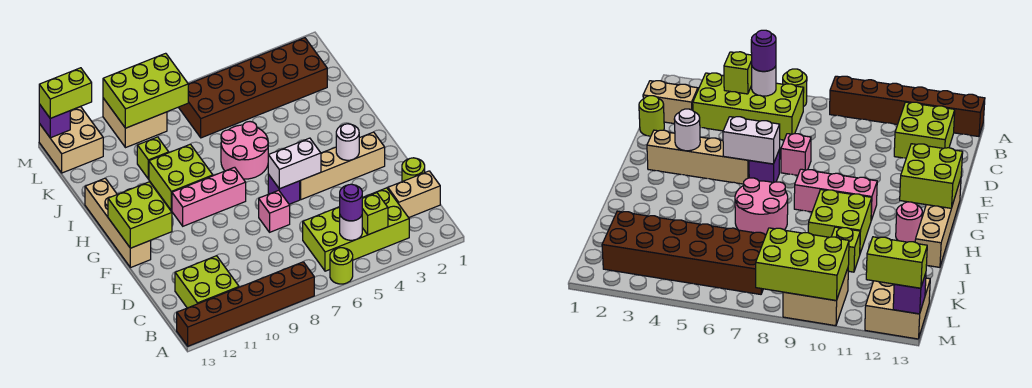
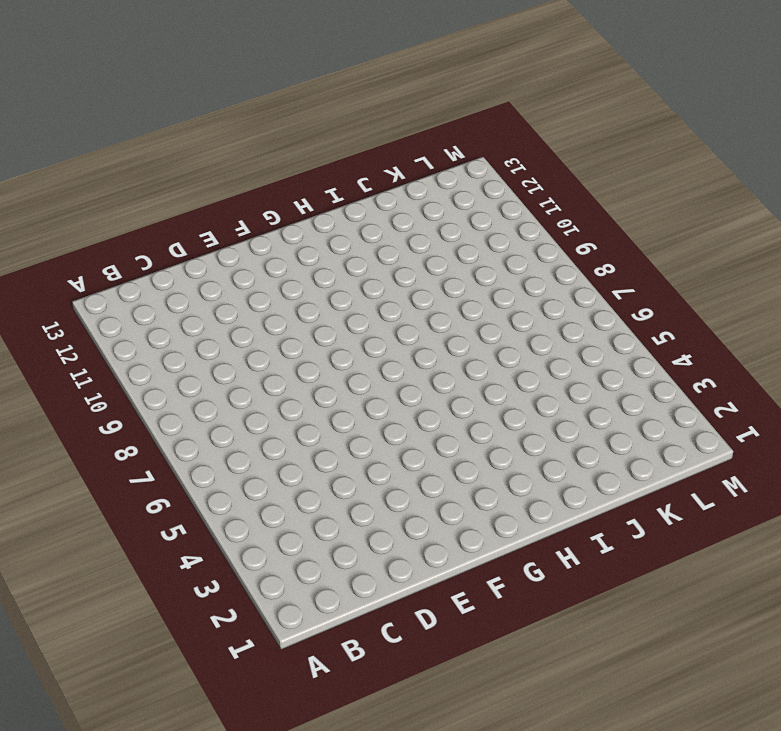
none -> lime 1x1 round brick [330,248,353,284]
none -> brown 1x6 brick [177,262,314,346]
none -> lime 2x4 brick [303,188,409,271]

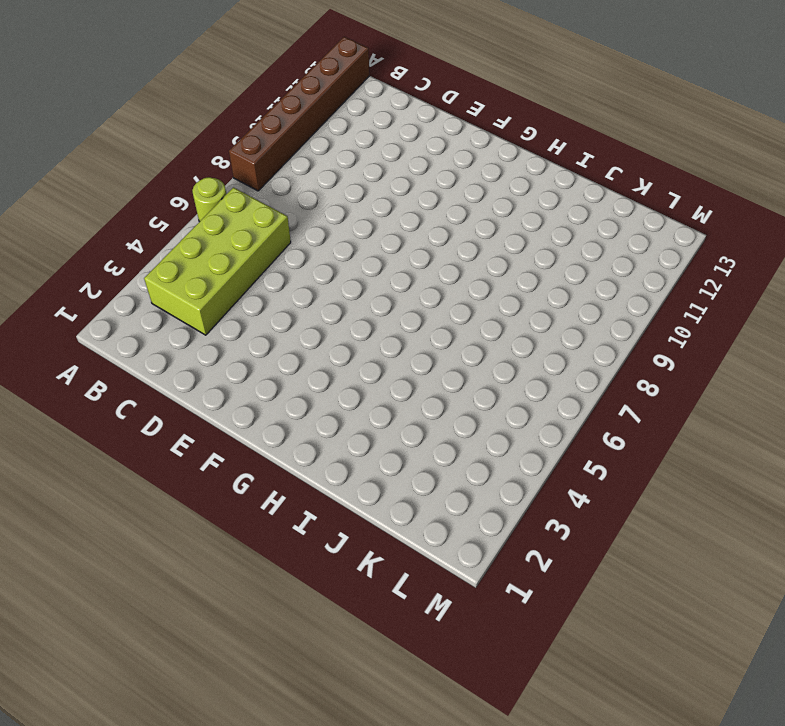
none -> lime 2x2 brick [175,256,239,308]
none -> tan 1x2 brick [388,171,440,218]
none -> lime 1x1 round brick [402,158,425,182]

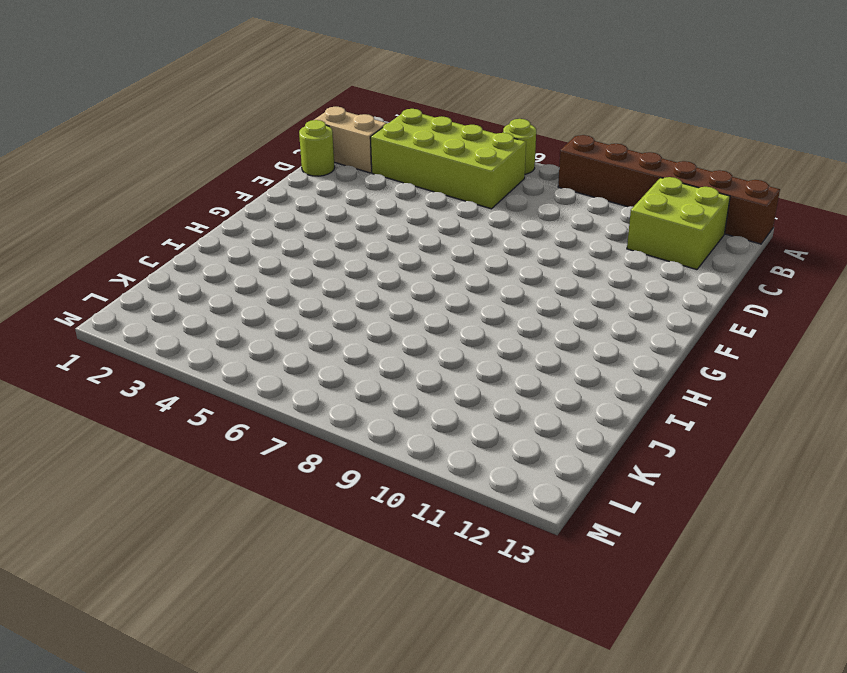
none -> pink 1x1 brick [259,190,290,232]
none -> tan 1x4 brick [300,132,385,200]
none -> purple 1x1 brick [268,174,300,204]

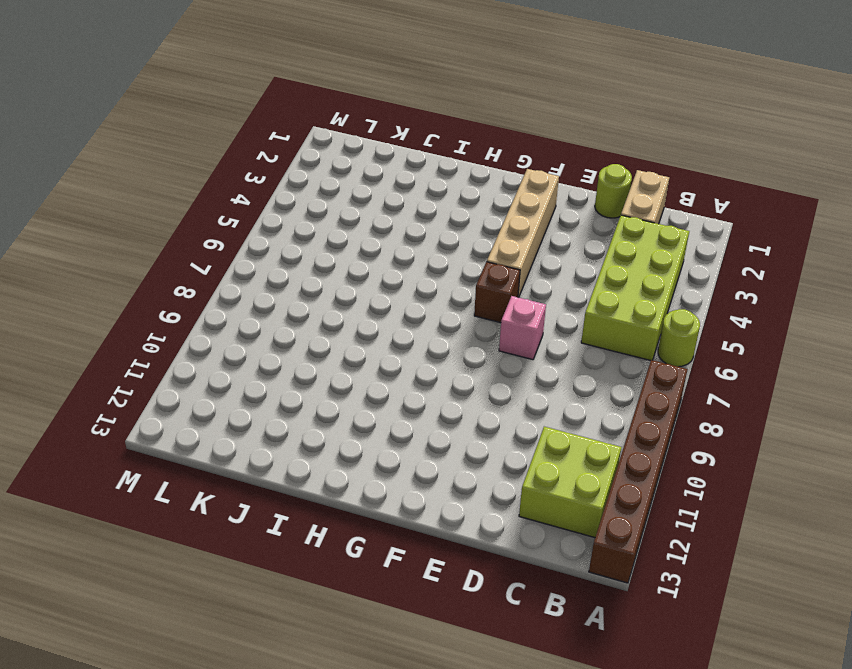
brown 1x1 brick [474,262,520,323] -> purple 1x1 brick [268,174,300,204]
none -> tan 1x4 brick [85,178,151,268]
none -> pink 1x3 brick [172,167,246,226]
none -> pink 2x2 round brick [221,122,268,179]

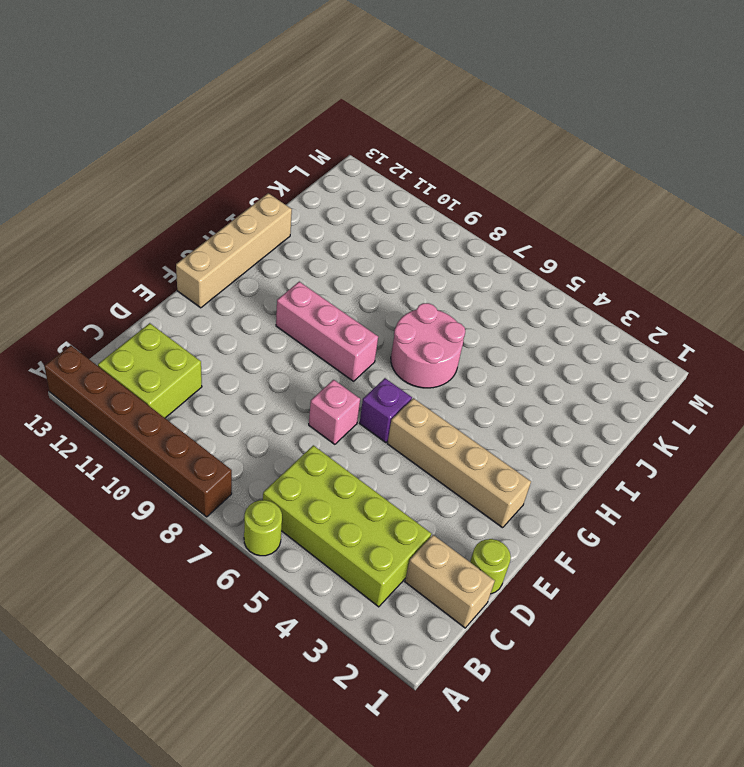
none -> lime 2x2 brick [149,144,213,211]
none -> pink 1x1 round brick [896,202,922,242]
none -> lime 1x1 brick [137,137,169,179]

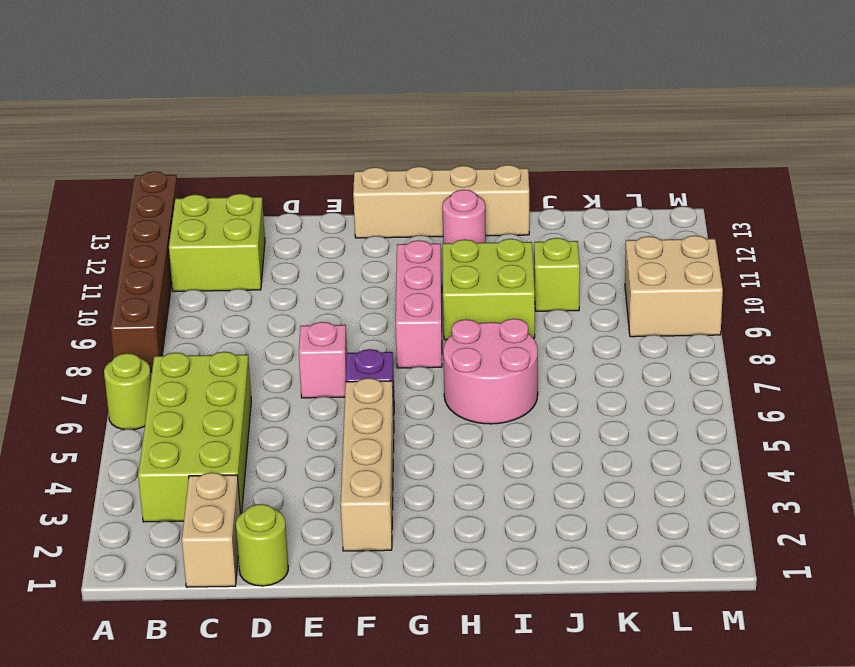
none -> brown 2x6 brick [179,38,327,138]
none -> tan 2x2 brick [39,107,103,173]
none -> lime 1x1 brick [362,193,388,235]

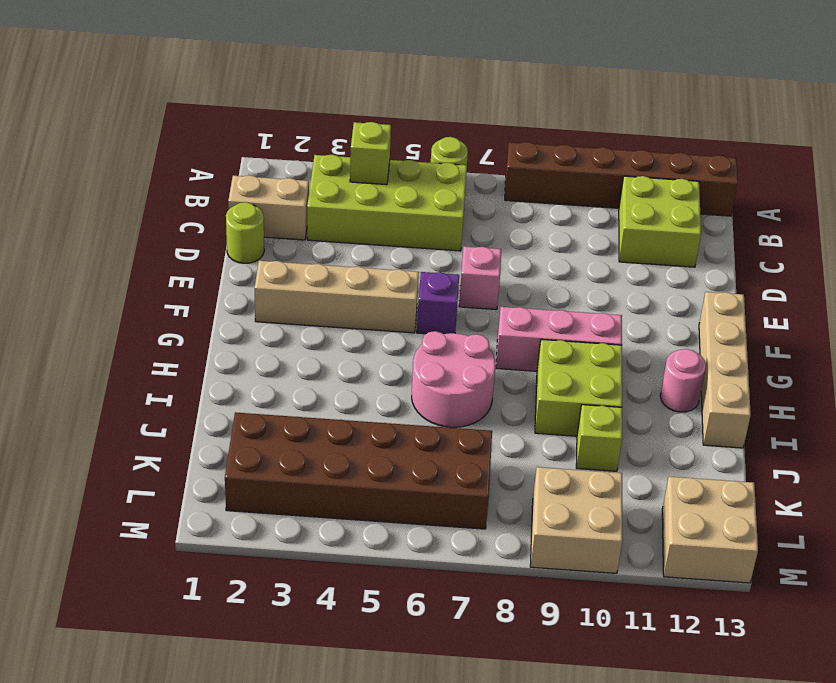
none -> white 1x1 round brick [340,216,362,240]
none -> white 1x1 round brick [336,124,359,160]
none -> white 1x2 brick [268,138,321,189]

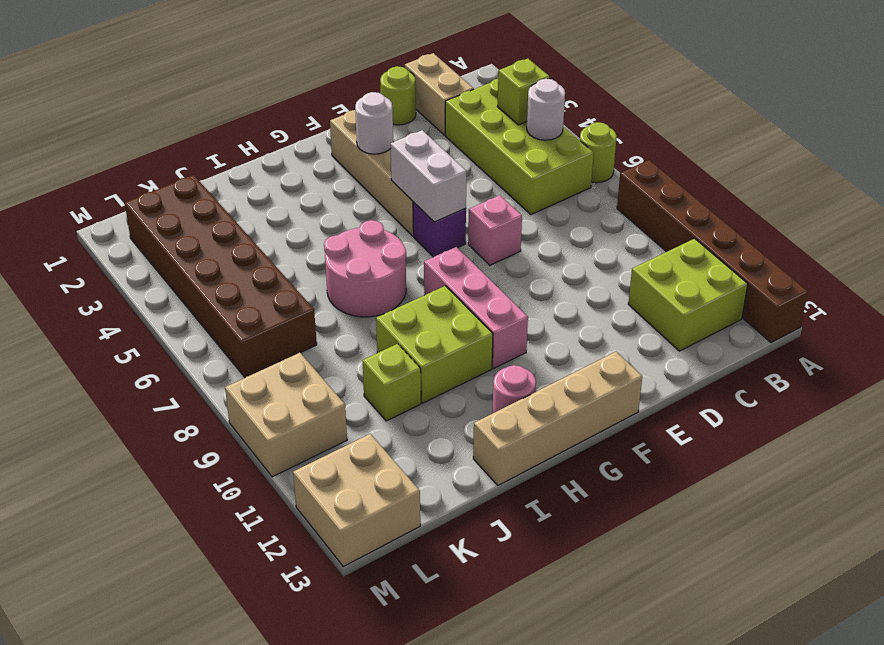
none -> lime 2x2 brick [108,182,172,248]
none -> lime 2x3 brick [103,53,188,128]
none -> purple 1x1 brick [39,104,70,138]

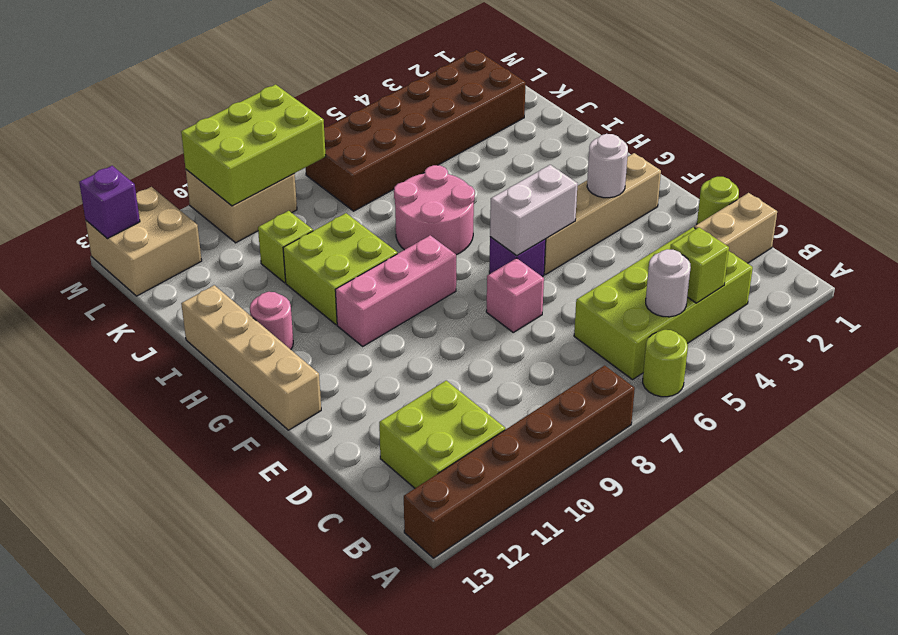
none -> lime 2x2 brick [108,182,172,248]
none -> purple 1x1 round brick [340,184,362,221]
none -> lime 1x2 brick [39,68,92,118]

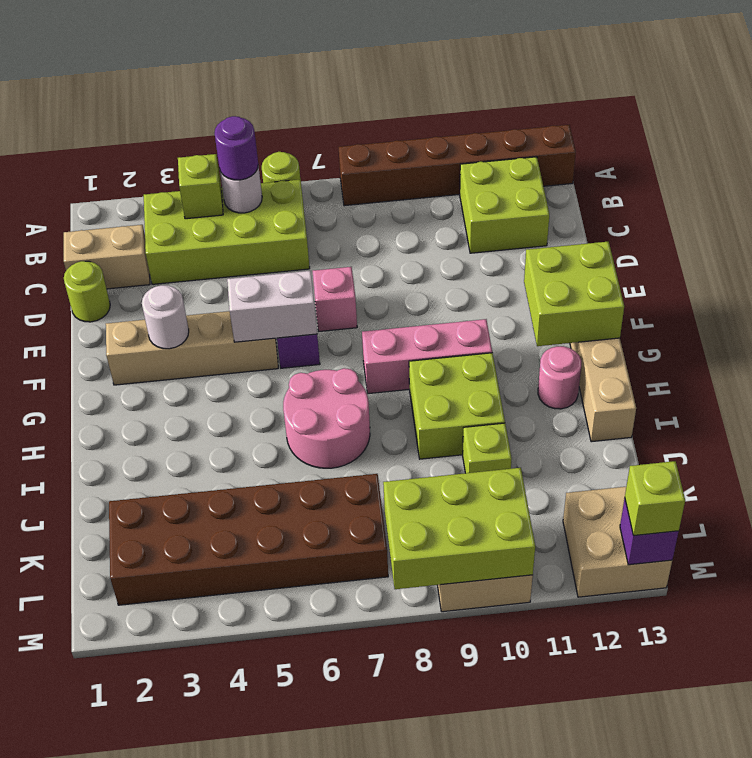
lime 1x1 brick [625,461,685,536] -> lime 1x2 brick [39,68,92,118]

